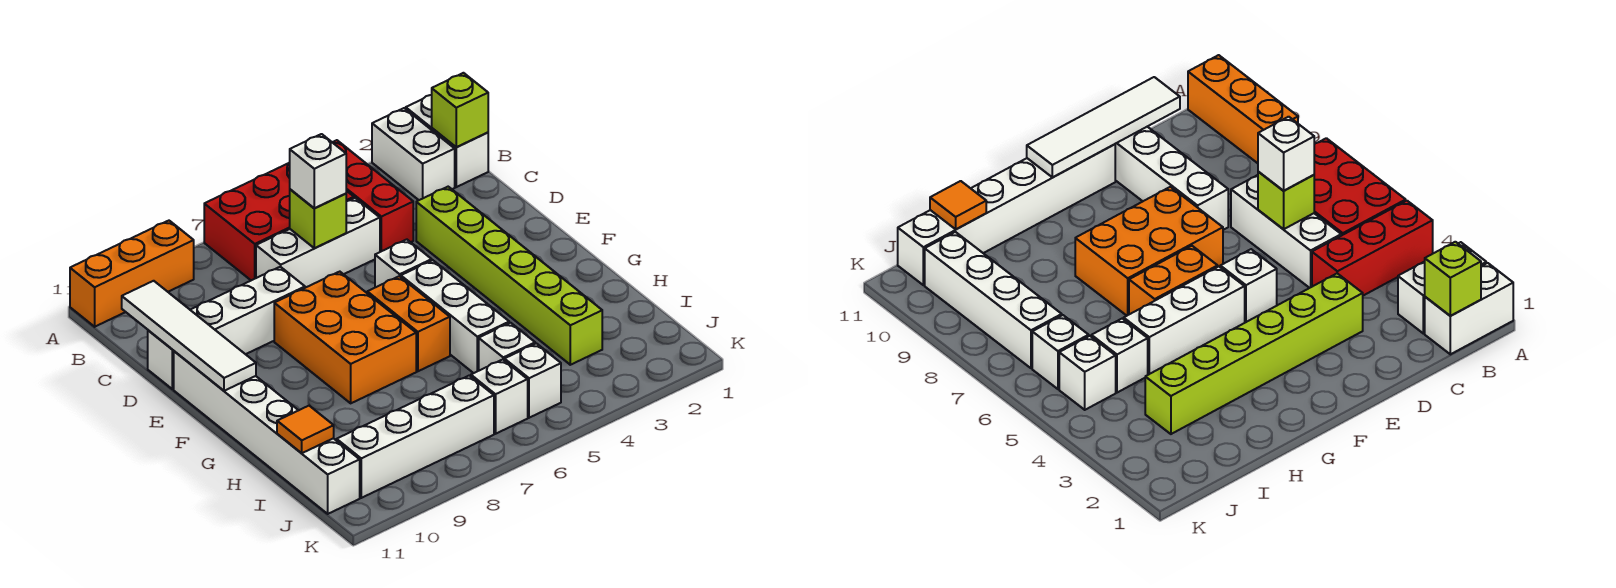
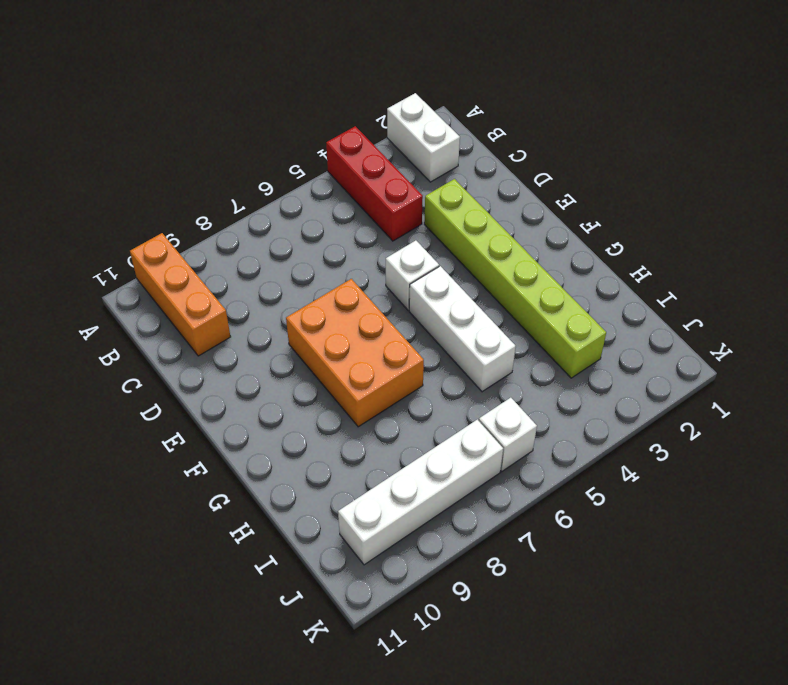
orange 1x3 brick [130,233,231,356] -> orange 1x3 brick turned to [70,221,194,327]
none -> white 1x2 brick [406,95,488,187]
none -> red 2x3 brick [204,162,354,280]
none -> white 1x3 brick [256,198,380,288]

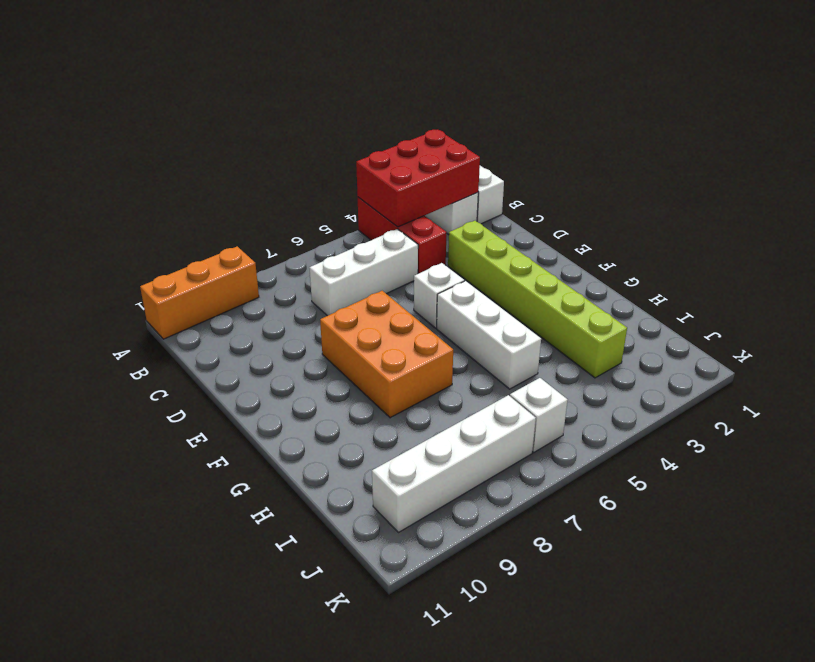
red 2x3 brick [356,130,480,227] -> red 2x3 brick moved to [204,162,354,280]
none -> white 1x4 brick [148,267,305,389]
none -> white 1x6 brick [174,351,360,514]
none -> orange 1x2 brick [367,276,450,371]

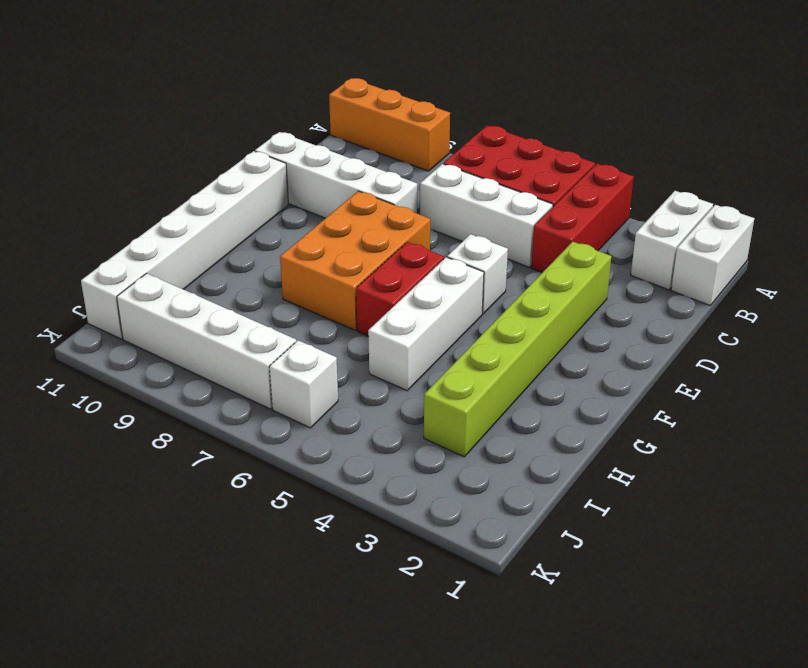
red 1x2 brick [356,242,444,336] -> orange 1x2 brick [367,276,450,371]
none -> white 1x1 brick [479,323,535,371]
none -> white 1x1 brick [504,343,561,418]
none -> lime 1x1 brick [432,73,488,147]

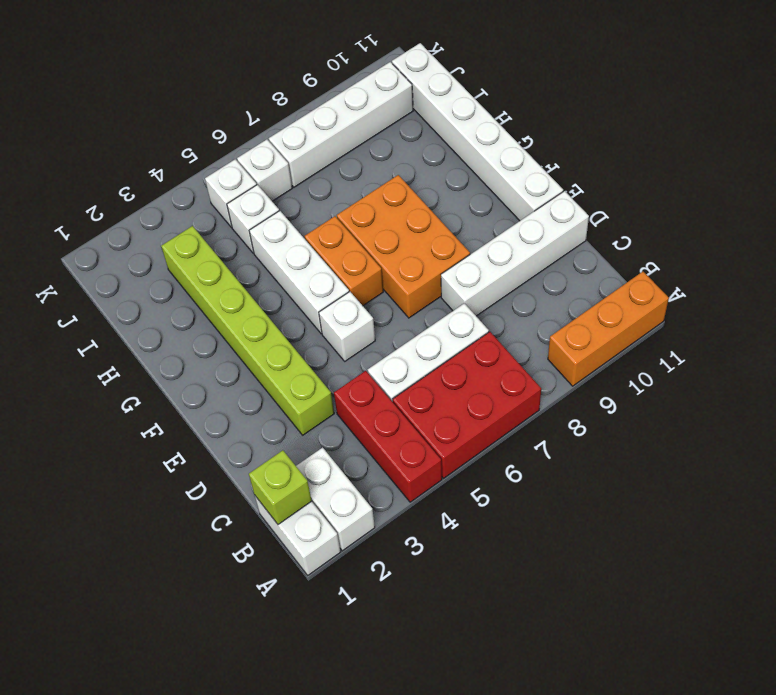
none -> lime 1x1 brick [290,189,346,248]
none -> white 1x4 tile [122,281,256,391]
none -> orange 1x1 tile [277,406,334,453]

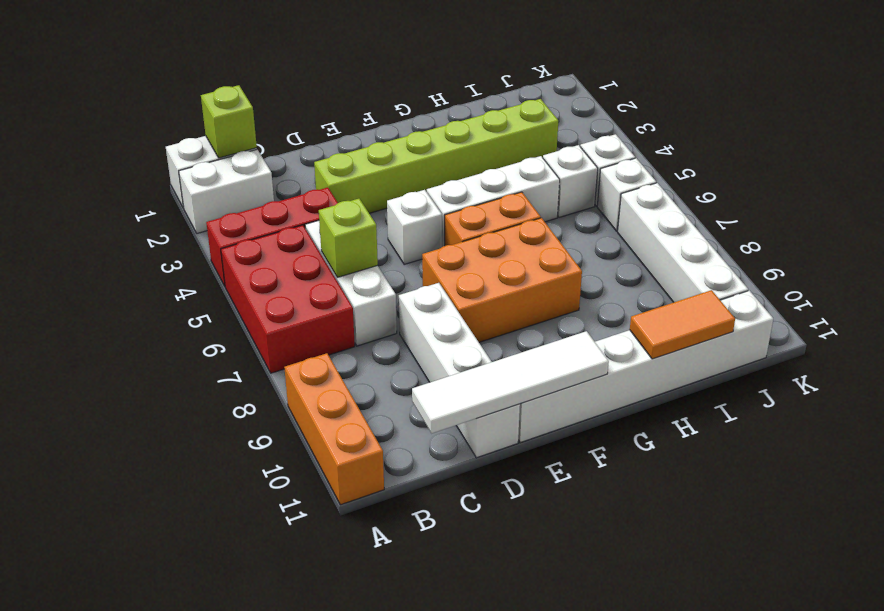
orange 1x2 tile [630,290,735,359] -> orange 1x1 tile [277,406,334,453]
none -> white 1x1 brick [290,134,346,208]

